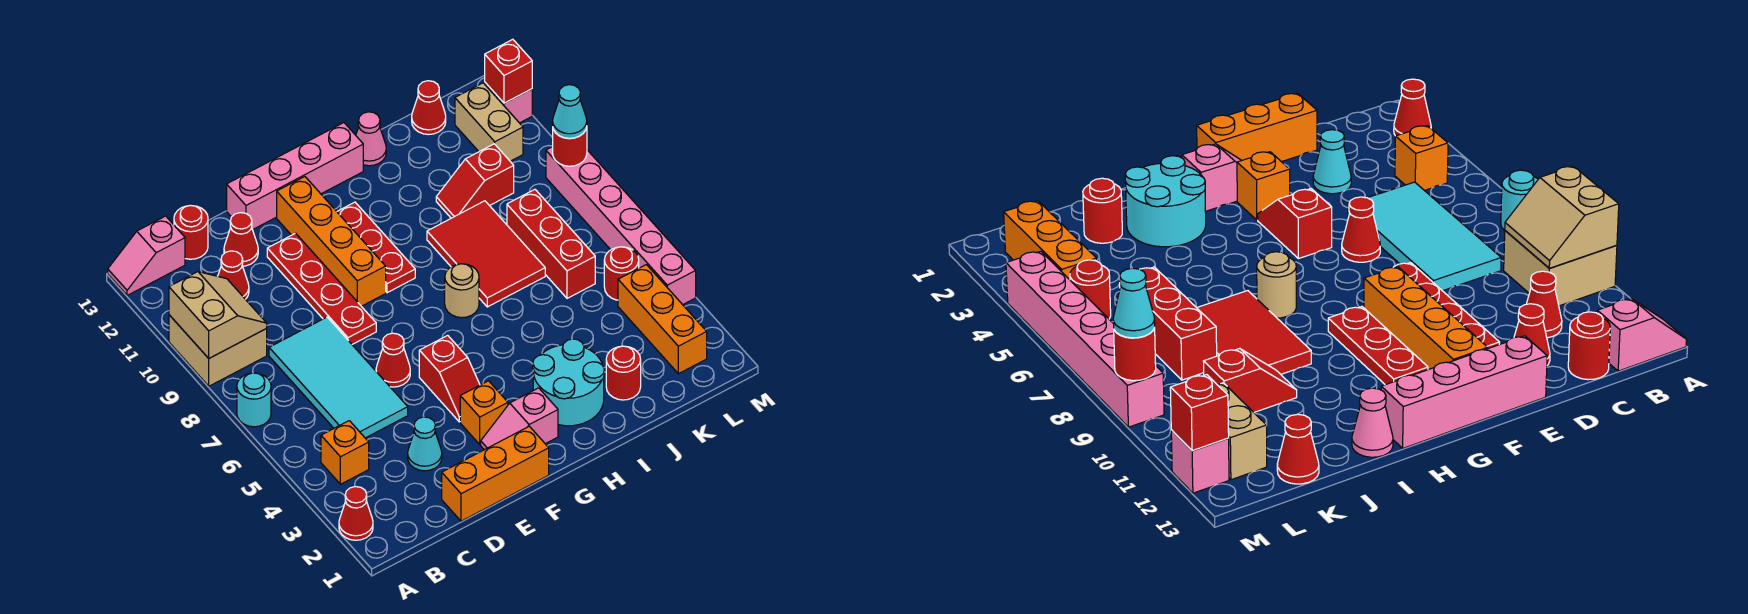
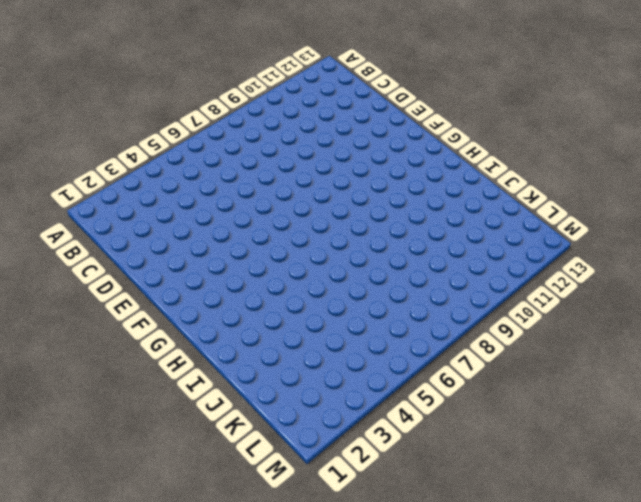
none -> red 1x1 cone [339,487,373,540]
none -> cyan 1x1 round brick [237,373,271,427]
none -> tan 2x2 brick [169,315,267,386]
none -> pink 1x2 slope [108,216,185,295]

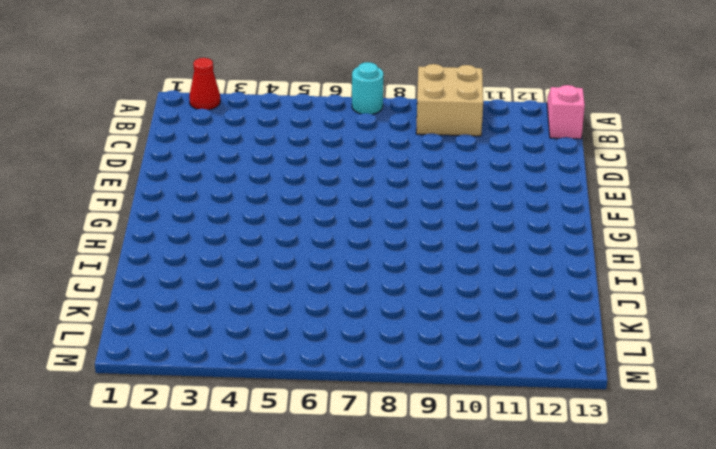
none -> orange 1x1 brick [321,421,369,484]
none -> cyan 2x4 tile [269,317,408,438]
none -> red 1x1 cone [218,251,249,299]
none -> red 1x1 round brick [174,205,208,259]

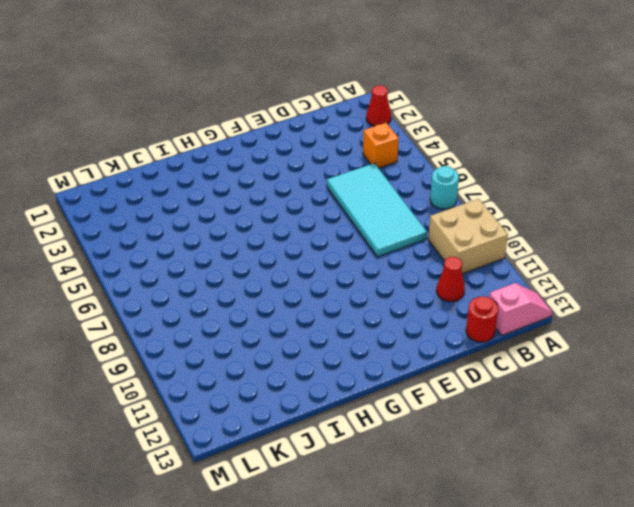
none -> orange 1x3 brick [442,426,549,521]
none -> cyan 1x1 cone [408,417,442,471]
none -> red 1x1 cone [224,213,258,266]
none -> red 1x1 cone [376,333,410,387]

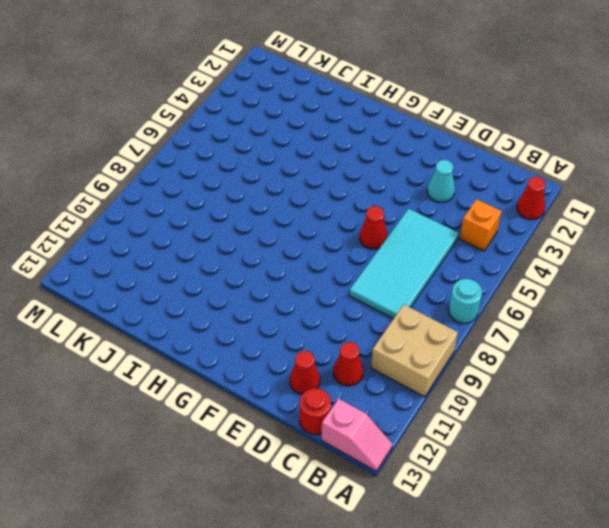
none -> orange 1x3 brick [442,426,549,521]
none -> red 1x4 plate [267,233,376,344]
none -> pink 1x4 brick [227,123,363,230]
none -> pink 1x2 slope [481,388,558,450]

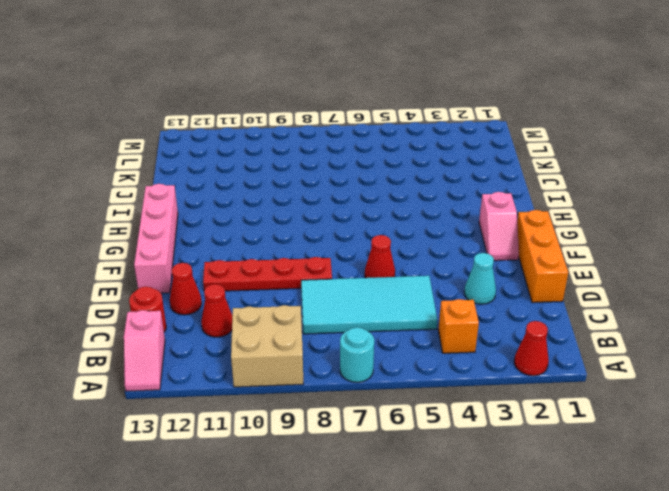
none -> orange 1x1 brick [460,381,508,444]
none -> red 1x2 slope [419,335,480,422]
none -> orange 1x4 brick [277,177,386,306]
none -> red 1x3 plate [337,202,415,293]

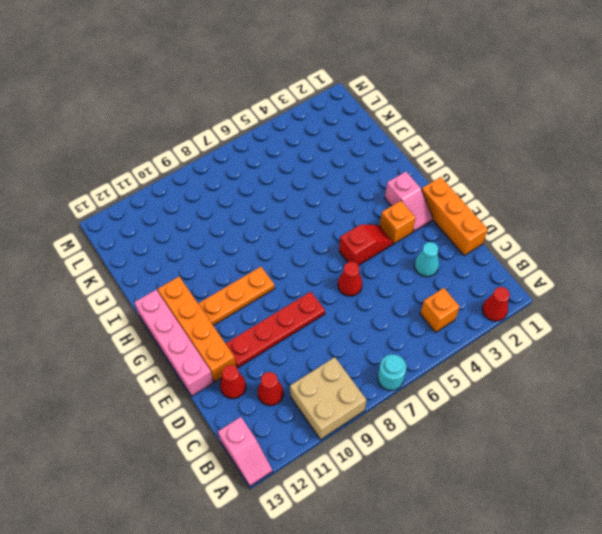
orange 1x4 brick [158,277,236,382] -> orange 1x4 brick turned to [277,177,386,306]
orange 1x3 plate [198,267,275,325] -> red 1x3 plate [337,202,415,293]
none -> cyan 2x4 tile [269,317,408,438]
none -> red 1x1 round brick [174,205,208,259]
none -> cyan 2x2 round brick [533,339,604,426]
none -> tan 1x1 round brick [445,264,479,318]

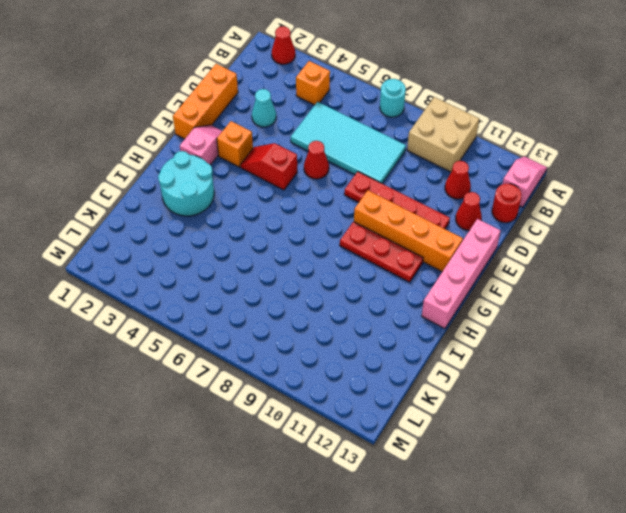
none -> tan 1x1 round brick [445,264,479,318]
none -> red 2x3 tile [427,201,545,307]
none -> pink 1x1 cone [356,112,386,166]
none -> red 1x1 round brick [606,346,641,400]

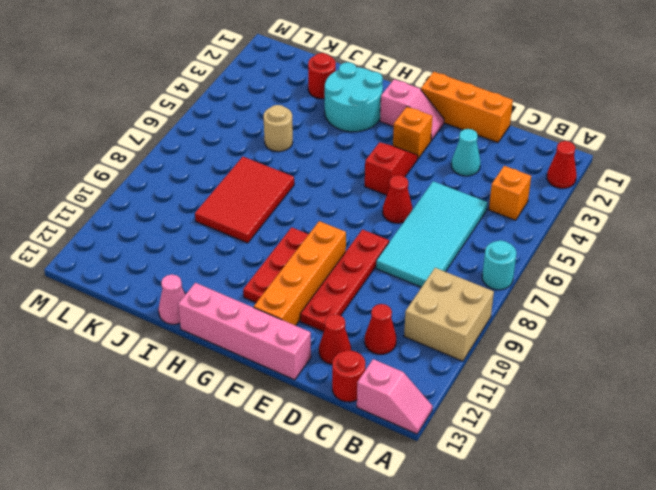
tan 1x1 round brick [264,105,293,152] -> tan 1x1 round brick moved to [445,264,479,318]
none -> red 1x2 slope [436,144,514,218]
none -> red 1x3 brick [507,189,595,298]
none -> red 1x1 cone [412,81,446,135]
none -> orange 1x3 brick [618,265,707,374]

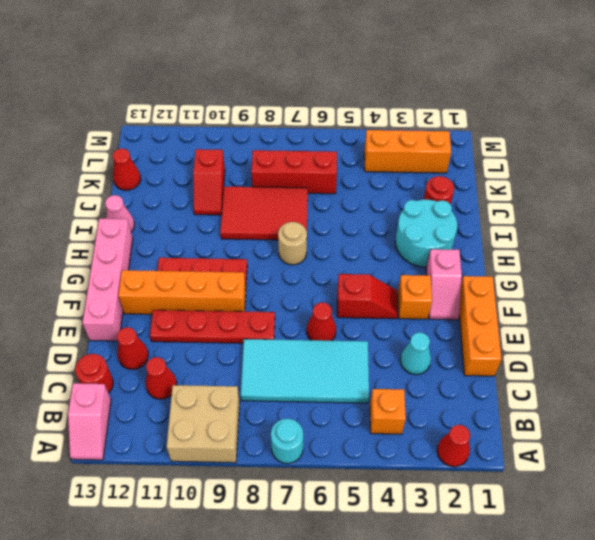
none -> red 1x1 round brick [604,247,639,300]
none -> tan 1x2 brick [455,83,523,161]
none -> pink 1x6 brick [546,147,696,305]
none -> pink 1x1 brick [485,83,532,123]

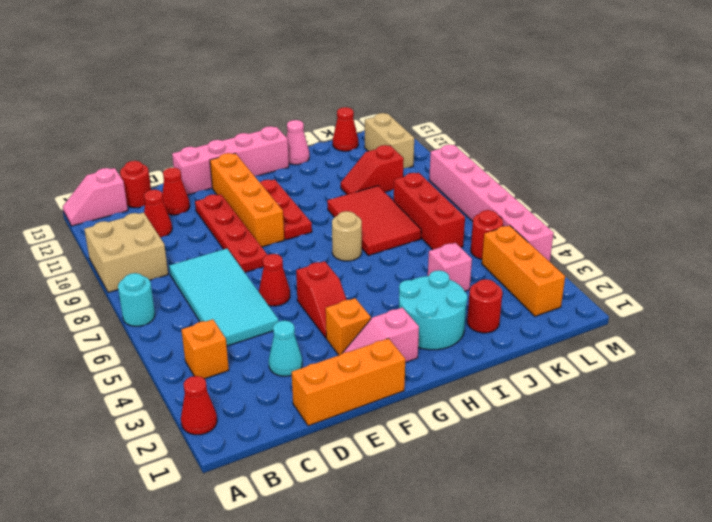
pink 1x1 brick [428,243,472,291] -> pink 1x1 brick moved to [485,83,532,123]
none -> tan 2x2 slope [169,272,267,358]
none -> red 1x1 round brick [553,127,587,166]
none -> red 1x1 brick [485,39,532,103]
none -> cyan 1x1 cone [553,85,587,138]

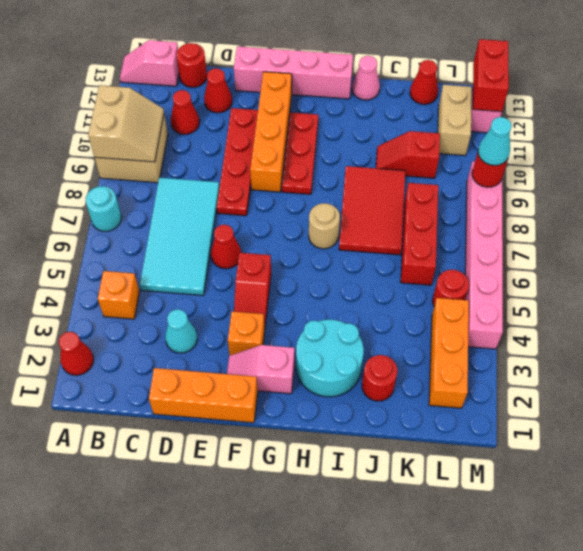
red 1x2 brick [473,39,509,112] -> red 1x1 brick [485,39,532,103]

